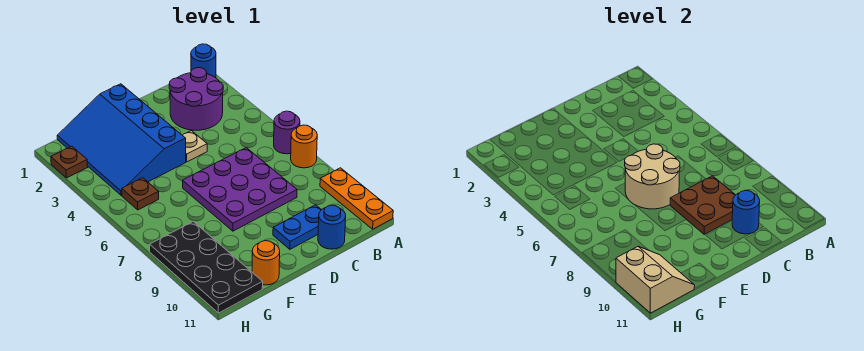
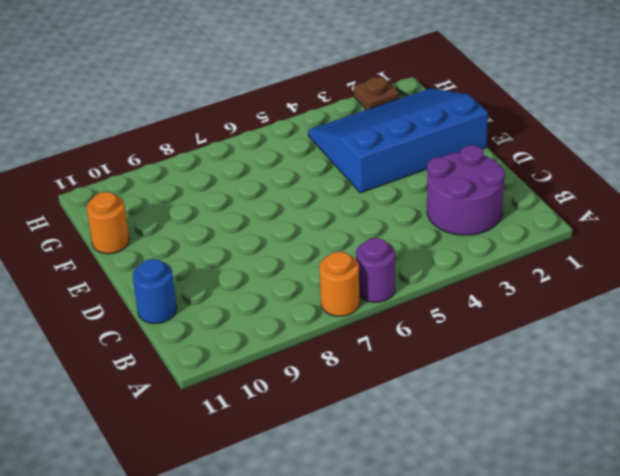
none -> blue 1x1 round brick [191,44,216,78]
none -> orange 1x3 plate [320,168,393,229]
none -> purple 3x3 plate [182,148,297,231]

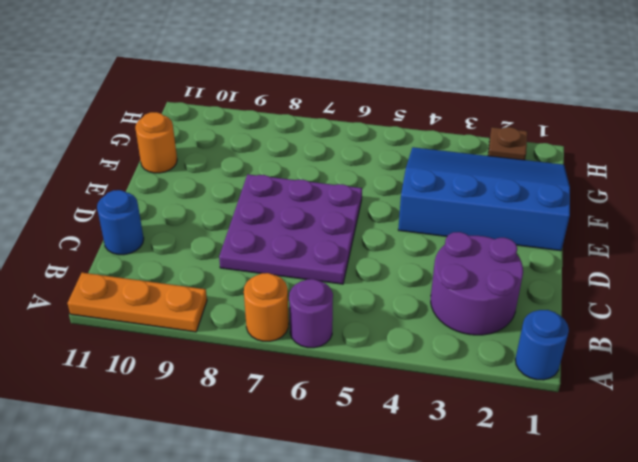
none -> blue 1x2 plate [273,205,321,249]
none -> tan 1x1 plate [182,131,207,162]
none -> brown 1x1 plate [122,178,159,210]

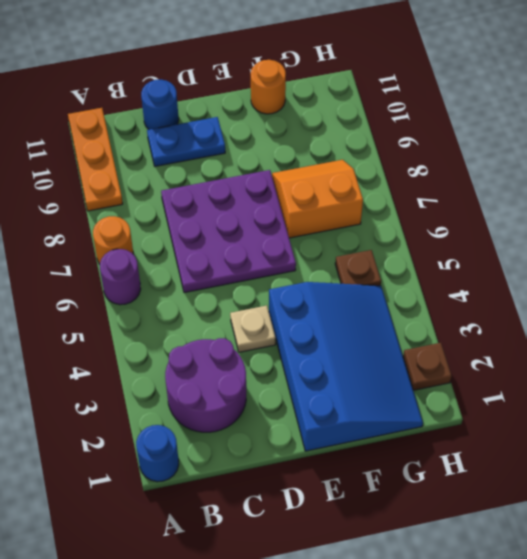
orange 2x2 slope [272,160,363,238] -> black 2x4 plate [150,222,263,313]
none -> brown 2x2 plate [670,176,735,234]
none -> blue 1x1 round brick [732,191,760,234]
none -> tan 2x2 round brick [625,144,680,209]

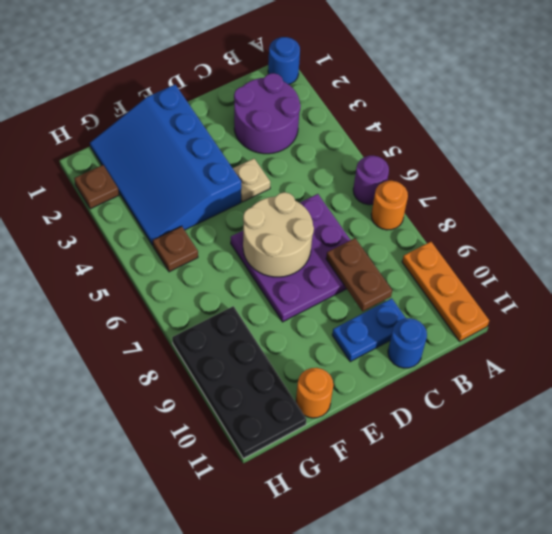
brown 1x2 plate [326,238,392,311] -> brown 2x2 plate [670,176,735,234]
none -> blue 1x1 round brick [732,191,760,234]
none -> tan 2x2 slope [616,247,695,313]

